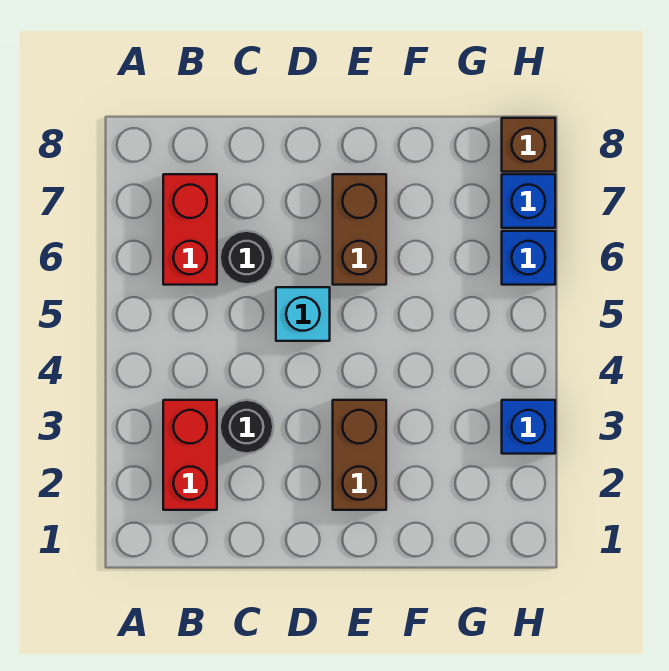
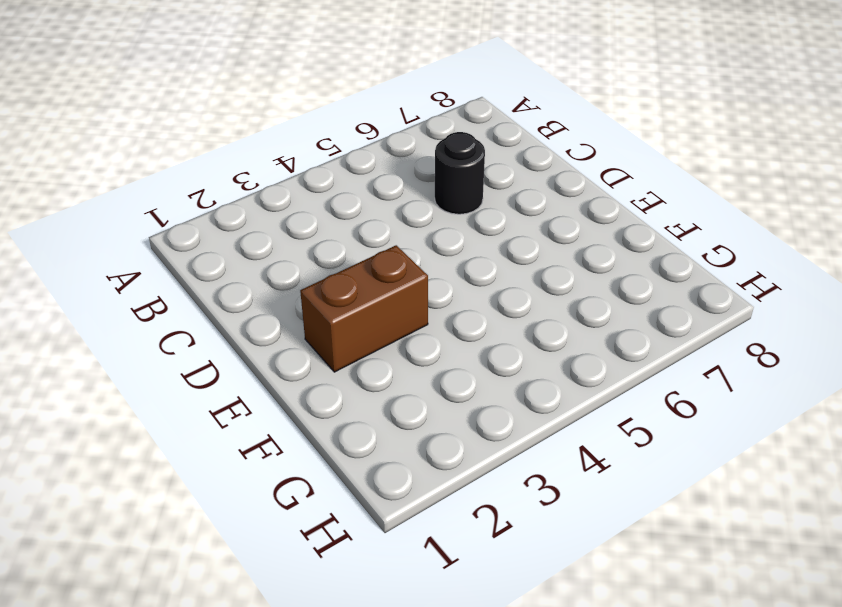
none -> red 1x2 brick [163,400,217,510]
none -> red 1x2 brick [163,174,217,285]

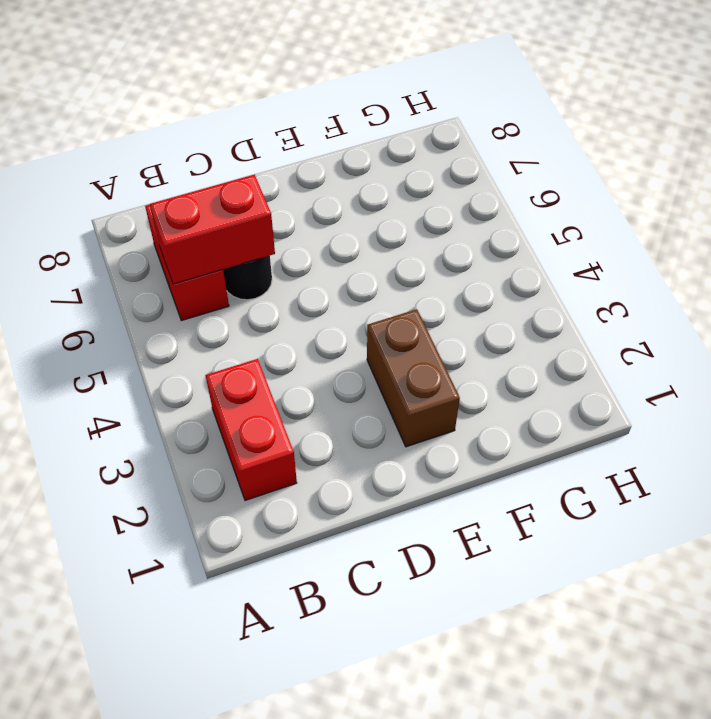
red 1x2 brick [150,175,275,284] -> none
none -> black 1x1 round brick [220,400,273,454]
none -> cyan 1x1 brick [276,287,330,341]

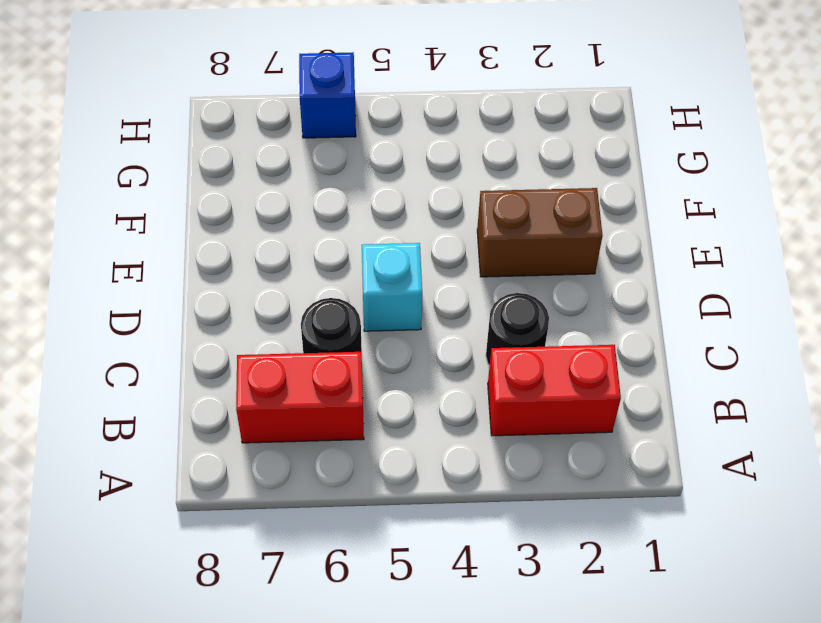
none -> brown 1x2 brick [333,174,386,285]
none -> blue 1x1 brick [502,400,555,454]

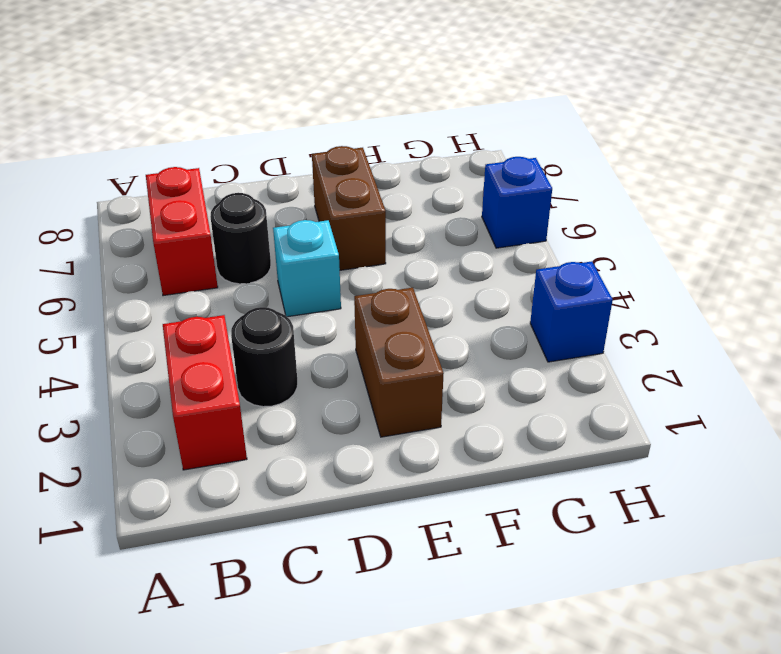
none -> blue 1x1 brick [502,174,555,228]
none -> brown 1x1 brick [502,118,555,172]

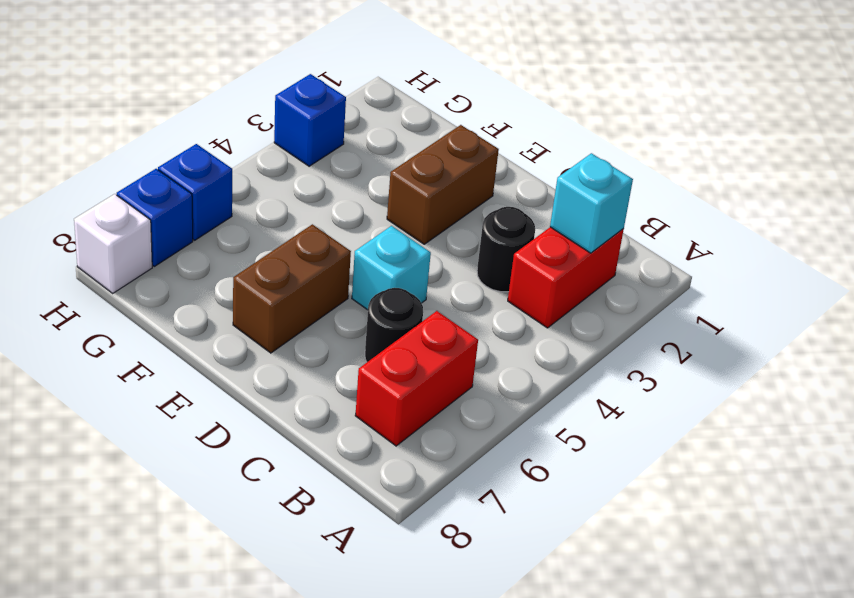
cyan 1x1 brick [550,153,633,253] -> none
white 1x1 brick [74,194,152,293] -> brown 1x1 brick [502,118,555,172]

